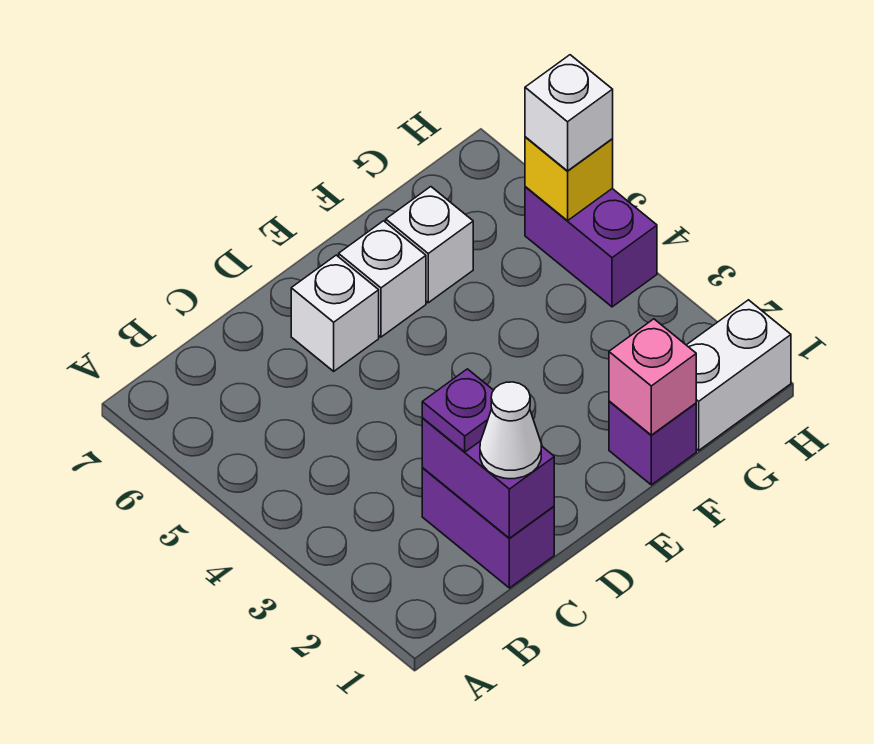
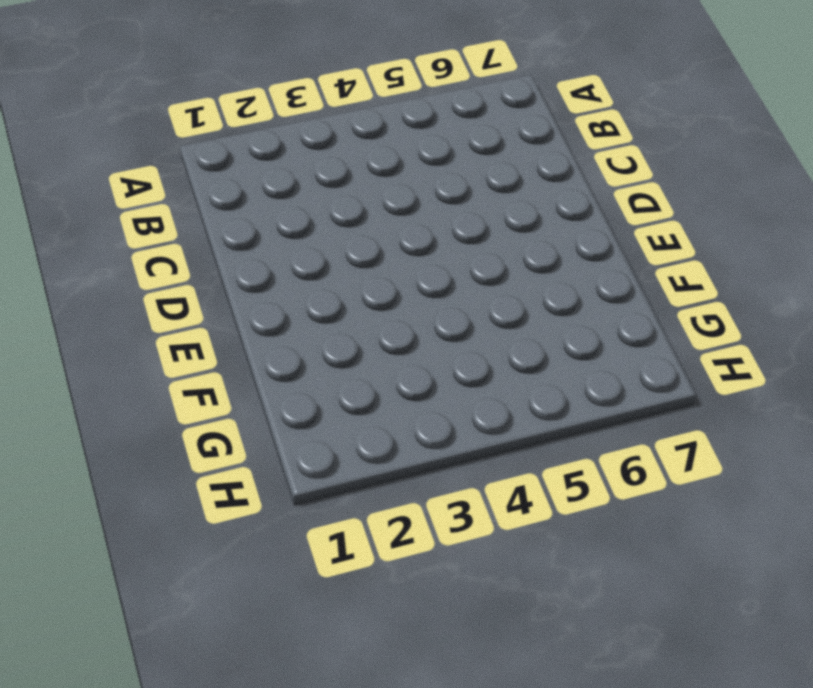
none -> purple 1x2 brick [422,468,554,588]
none -> white 1x1 brick [291,255,379,371]
none -> white 1x1 brick [339,221,426,337]

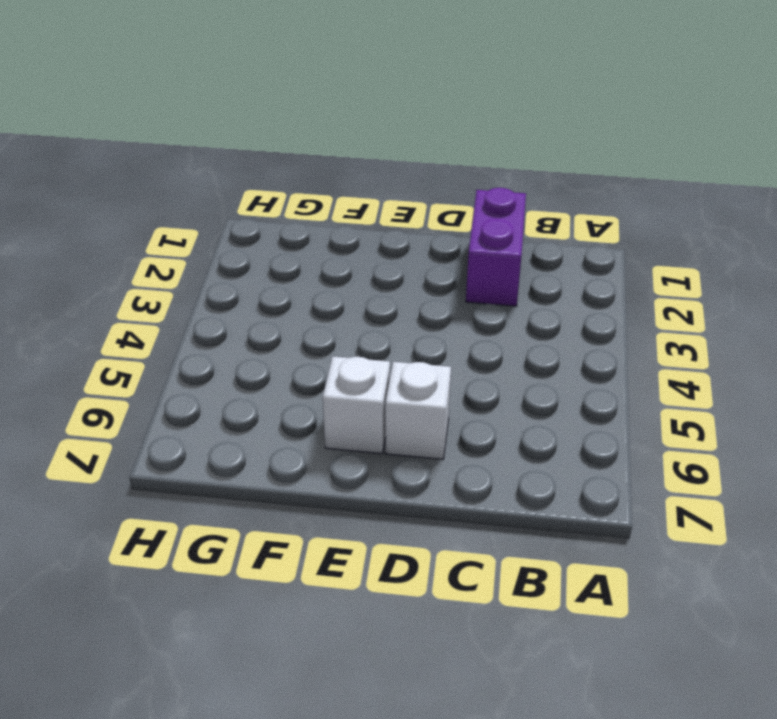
none -> purple 1x1 brick [609,401,696,485]
none -> white 1x1 brick [386,187,473,303]
none -> white 1x2 brick [687,300,791,450]

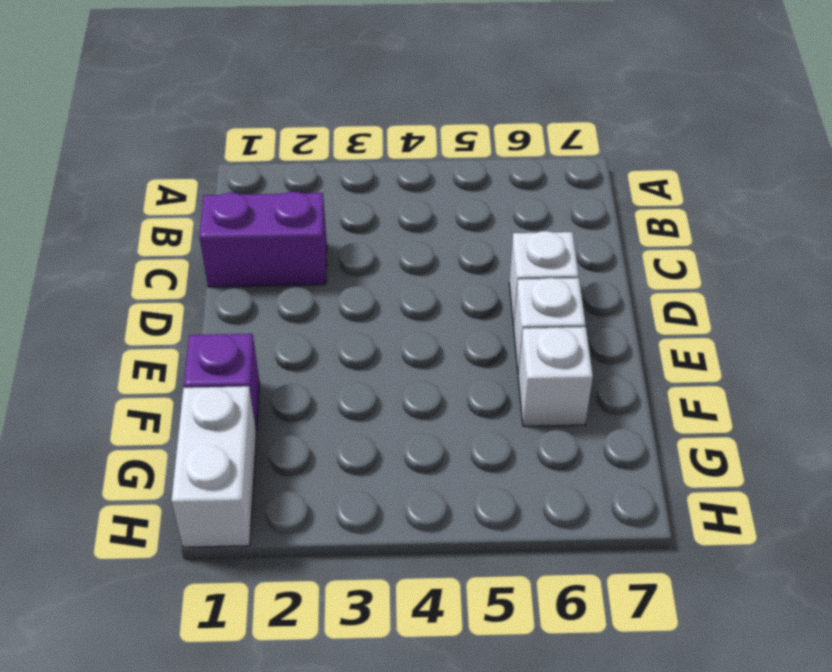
none -> purple 1x2 brick [525,187,657,307]
none -> purple 1x2 brick [422,418,554,538]
none -> pink 1x1 brick [609,319,696,435]

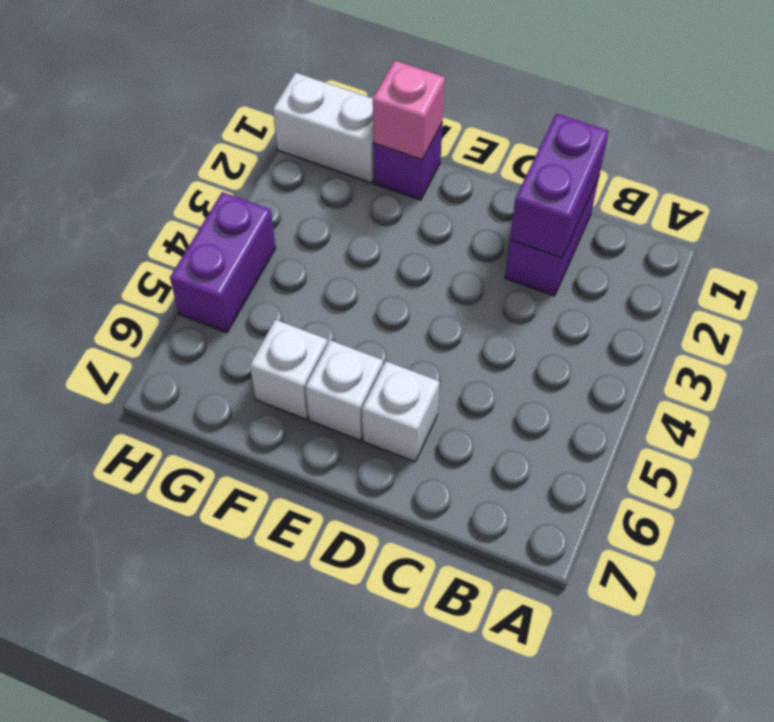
none -> yellow 1x1 brick [525,137,613,221]
none -> white 1x1 cone [480,382,541,479]
none -> purple 1x1 plate [422,369,493,452]

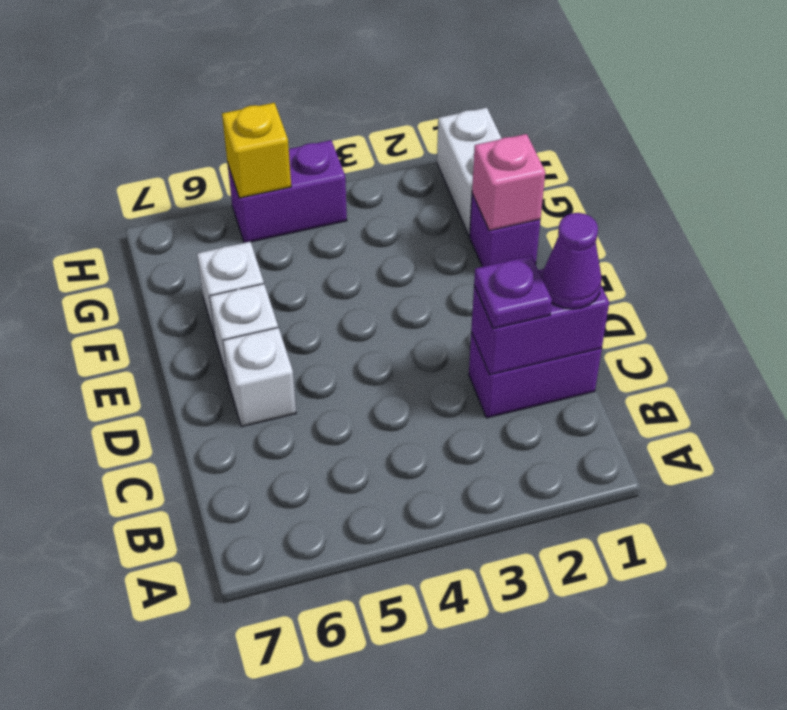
purple 1x1 cone [542,213,602,309] -> white 1x1 cone [480,382,541,479]
none -> white 1x1 brick [525,55,613,171]

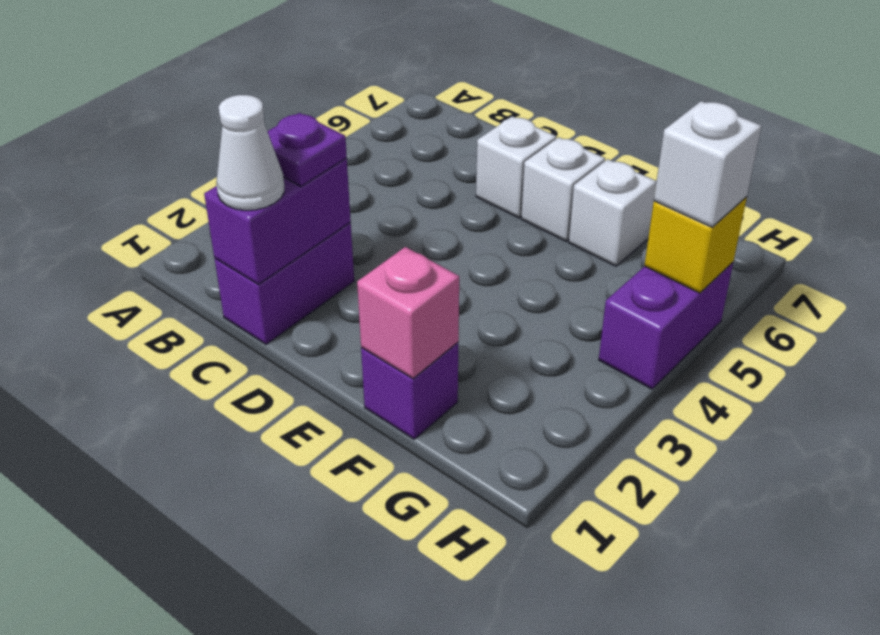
none -> white 1x2 brick [687,300,791,450]

